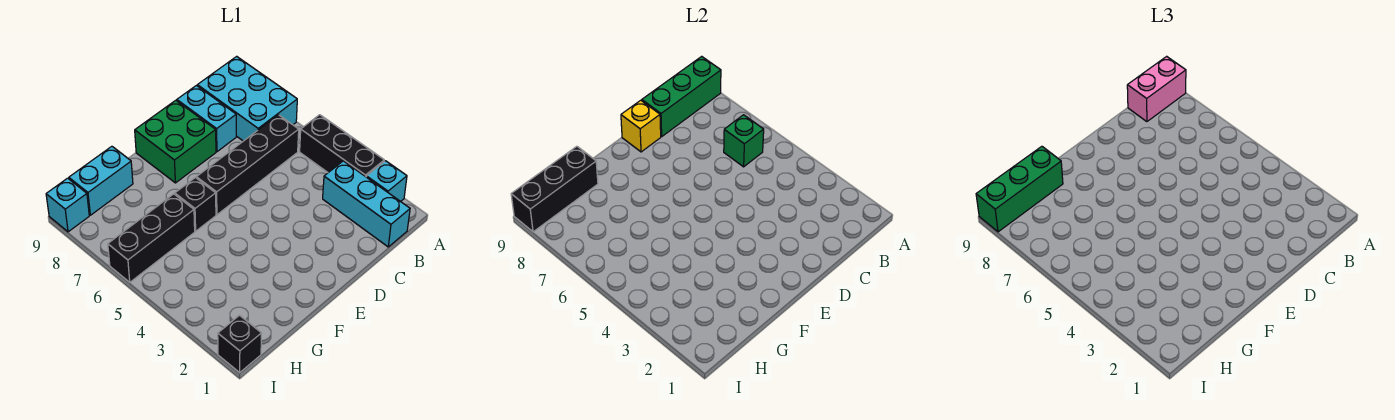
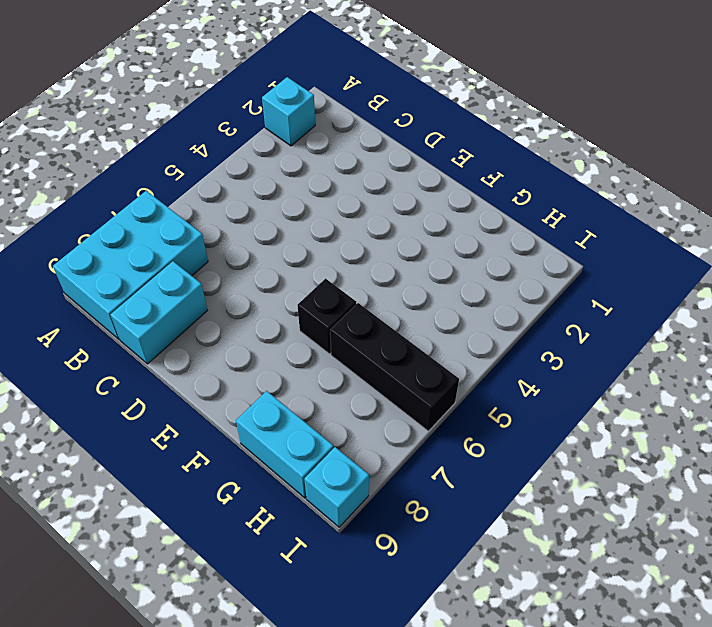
none -> black 1x3 brick [300,115,384,177]
none -> cyan 1x3 brick [323,161,410,247]
none -> black 1x4 brick [196,115,299,215]

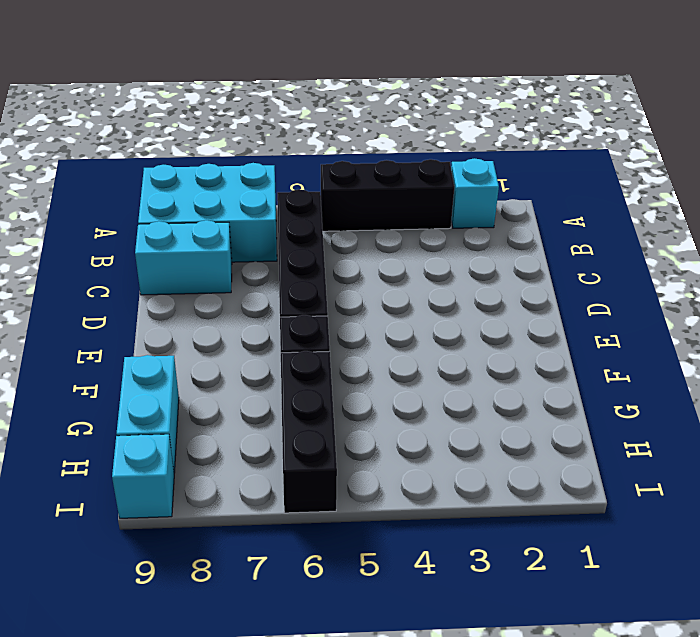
none -> cyan 1x3 brick [323,161,410,247]
none -> green 2x2 brick [135,100,216,183]
none -> black 1x1 brick [218,315,262,372]

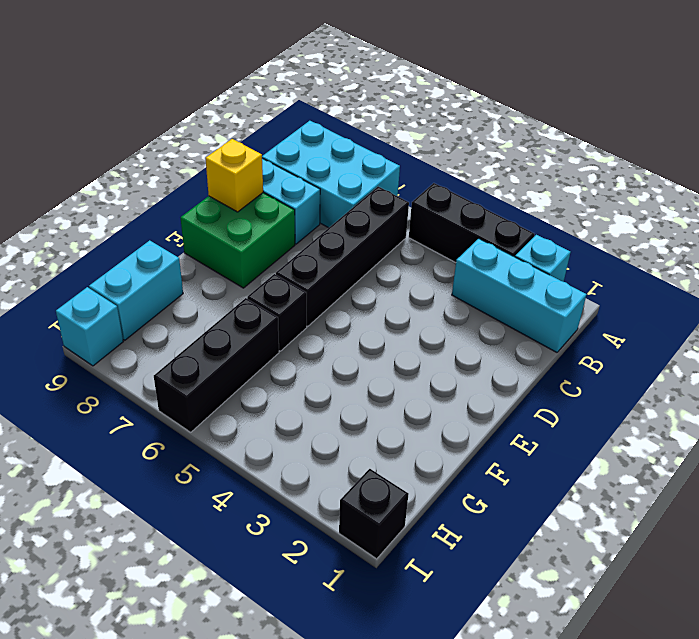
none -> green 1x3 brick [642,56,721,136]
none -> green 1x1 brick [724,115,764,167]
none -> black 1x3 brick [511,146,598,232]

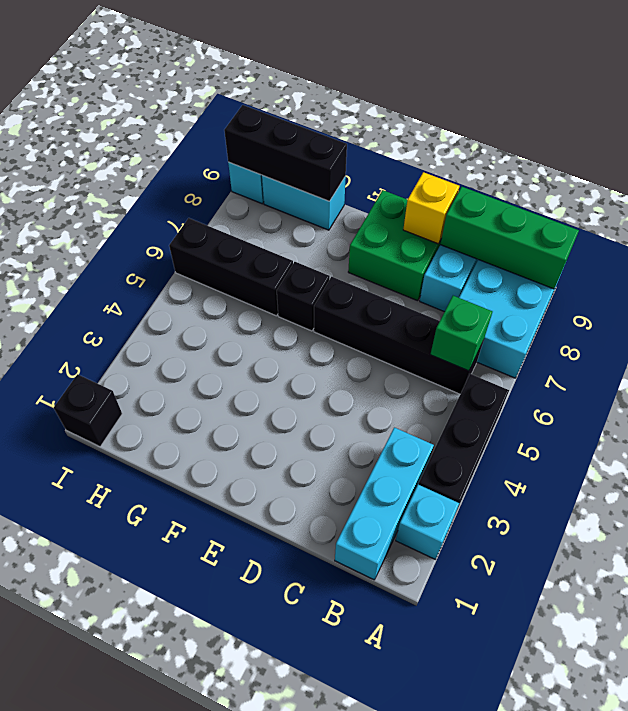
none -> pink 1x2 brick [1127,56,1186,122]
none -> green 1x3 brick [976,146,1063,232]

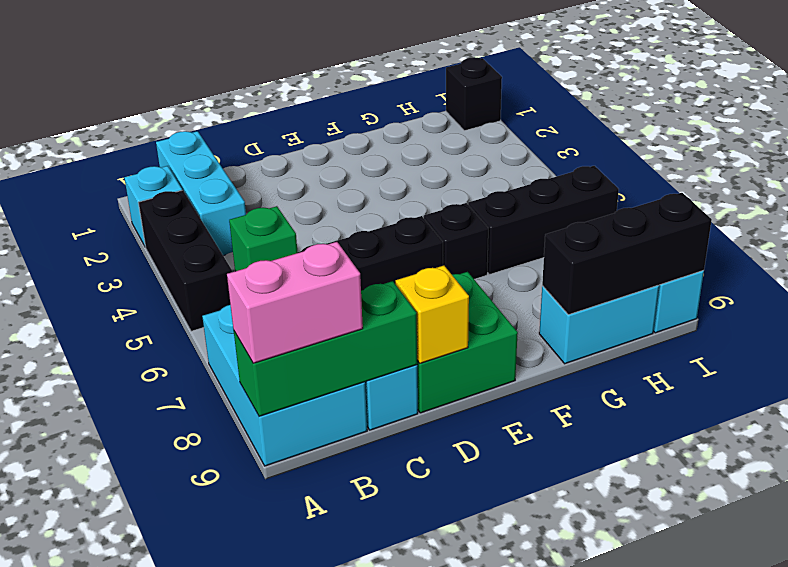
none -> green 1x3 brick [976,146,1063,232]

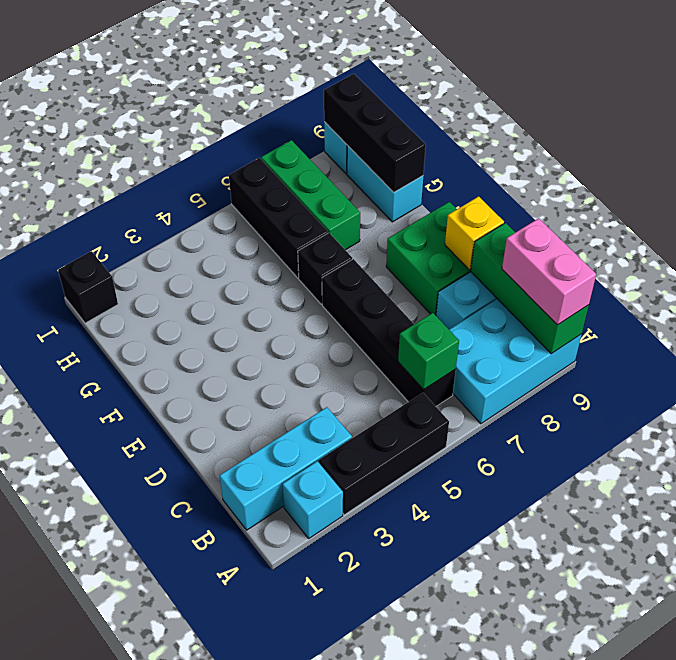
green 1x3 brick [261,140,360,250] -> green 1x3 brick moved to [976,146,1063,232]

